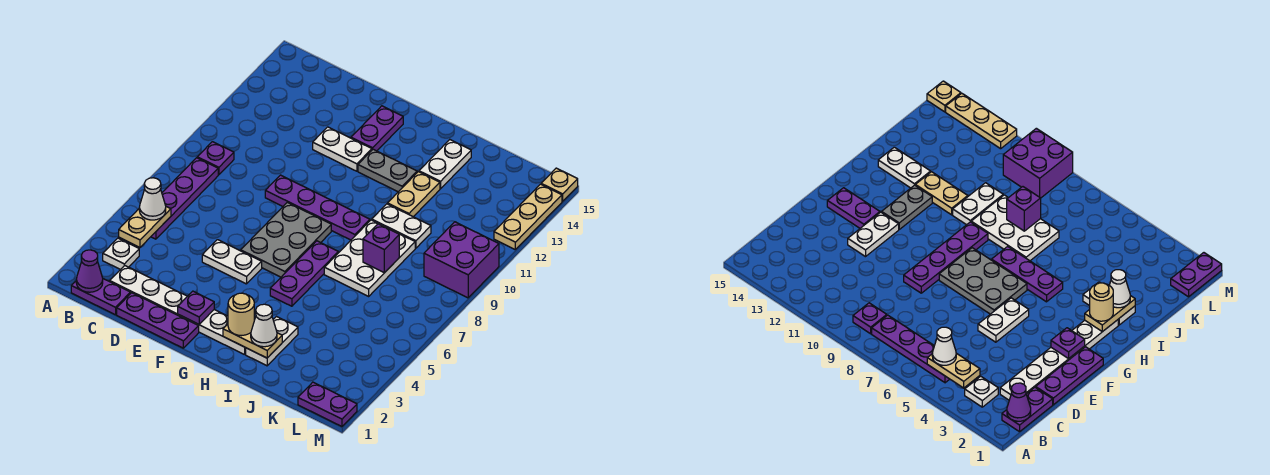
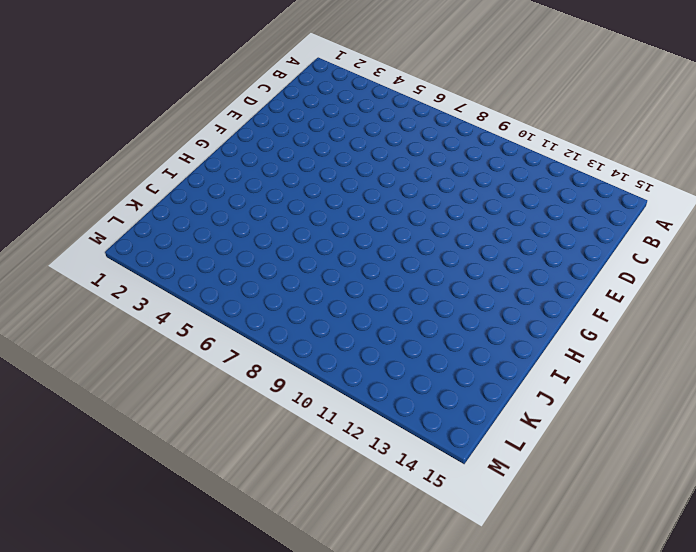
none -> purple 1x2 plate [71,279,131,315]
none -> white 1x1 plate [103,238,139,270]
none -> purple 1x4 plate [151,158,218,239]
none -> purple 1x1 plate [197,142,234,175]

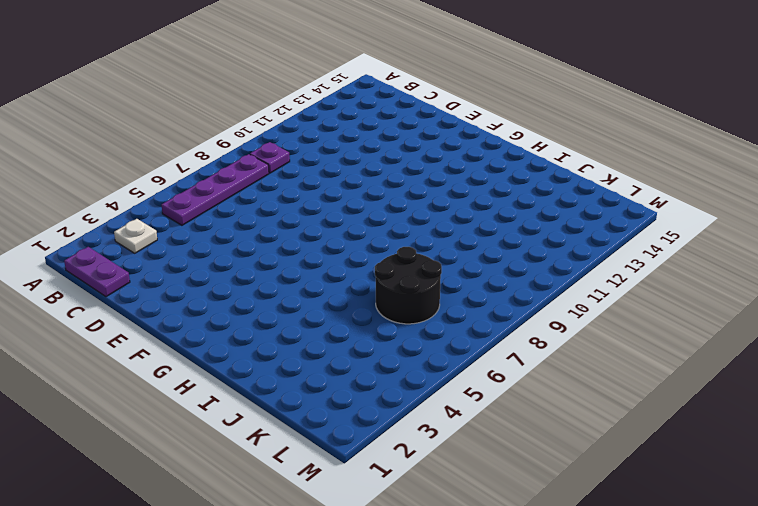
black 2x2 round brick [375,247,442,324] -> white 2x3 plate [324,220,415,296]
none -> white 1x6 plate [110,266,246,355]
none -> purple 1x3 plate [117,293,199,348]
none -> white 1x2 plate [202,240,262,284]
none -> purple 1x4 plate [265,175,370,240]

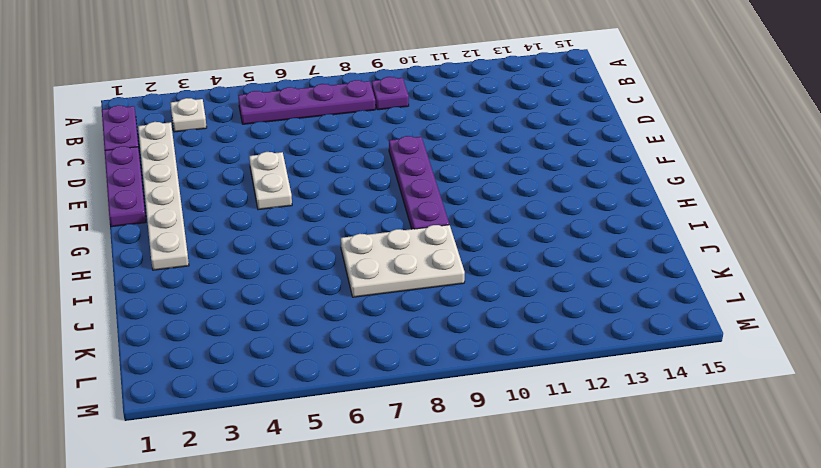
none -> white 1x2 plate [313,127,372,171]
none -> grey 2x3 plate [241,202,331,277]
none -> purple 1x2 plate [351,106,403,151]
none -> grey 1x2 plate [358,149,417,192]

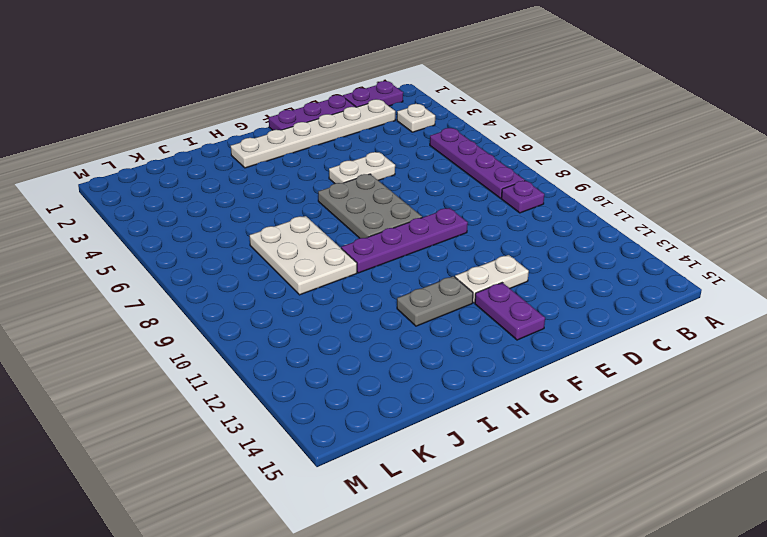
none -> purple 1x3 plate [270,241,338,306]
none -> white 1x2 plate [246,317,298,366]
none -> white 1x2 plate [372,204,431,248]
none -> tan 1x2 plate [388,172,440,217]

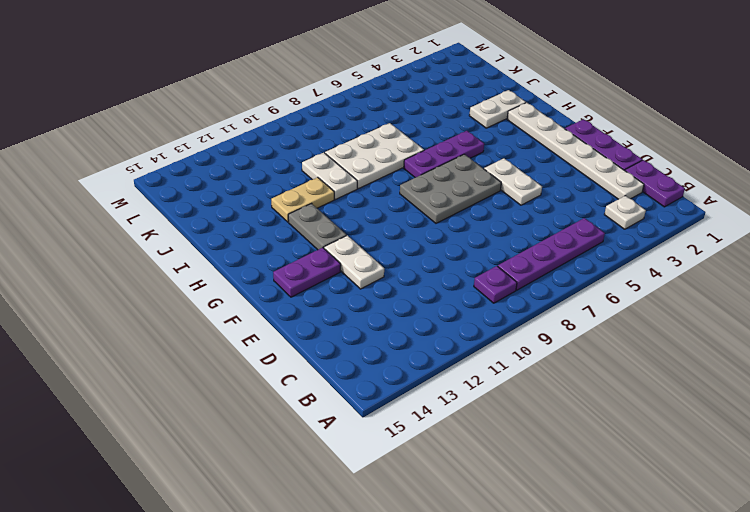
none -> purple 1x4 plate [265,175,370,240]
none -> white 1x2 plate [419,140,471,189]
none -> purple 1x2 plate [298,382,357,426]
none -> purple 2x2 brick [424,222,499,298]

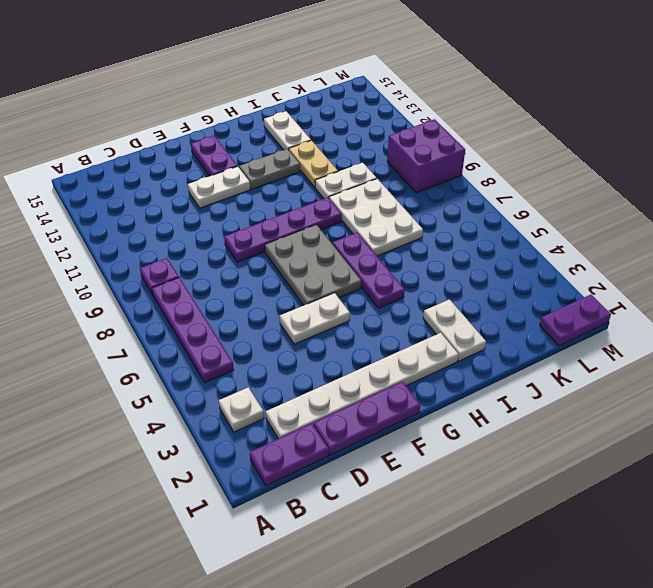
none -> tan 1x3 plate [494,184,562,249]
none -> tan 1x1 plate [541,168,578,201]
none -> purple 1x1 cone [76,250,103,292]
none -> tan 1x2 plate [119,207,171,247]

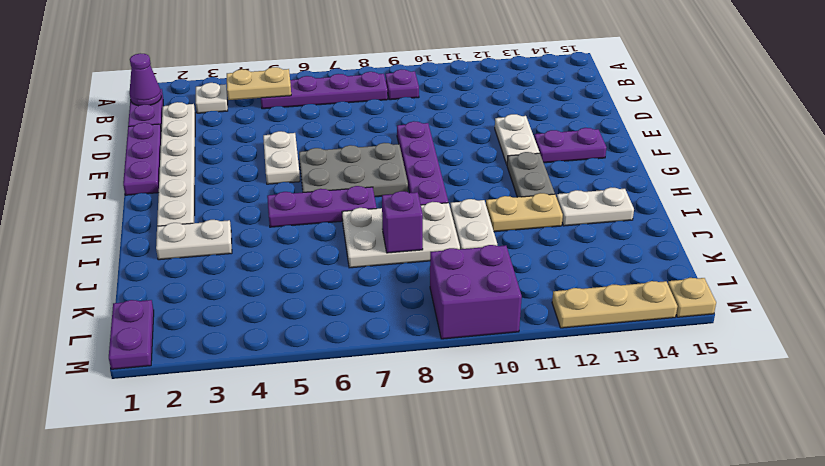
none -> purple 1x1 plate [178,291,214,324]
none -> tan 1x2 plate [223,324,282,358]
none -> white 1x1 cone [139,178,166,220]
none -> tan 1x1 round brick [228,293,254,336]

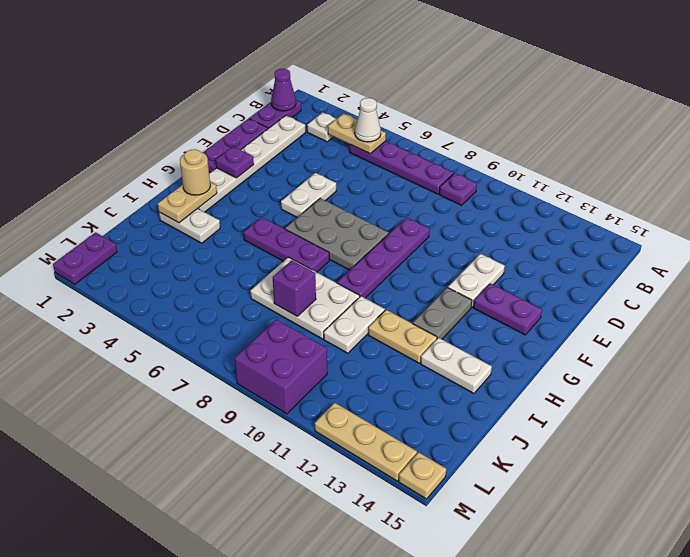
none -> white 1x1 cone [251,304,277,347]

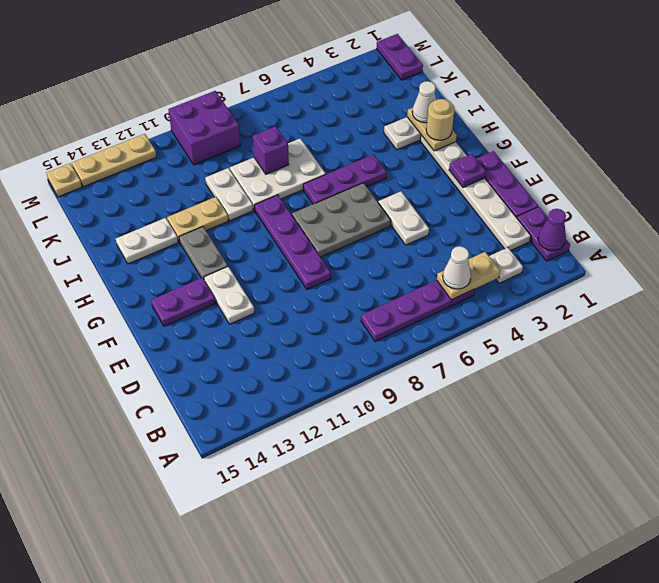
none -> purple 1x1 plate [197,142,234,175]

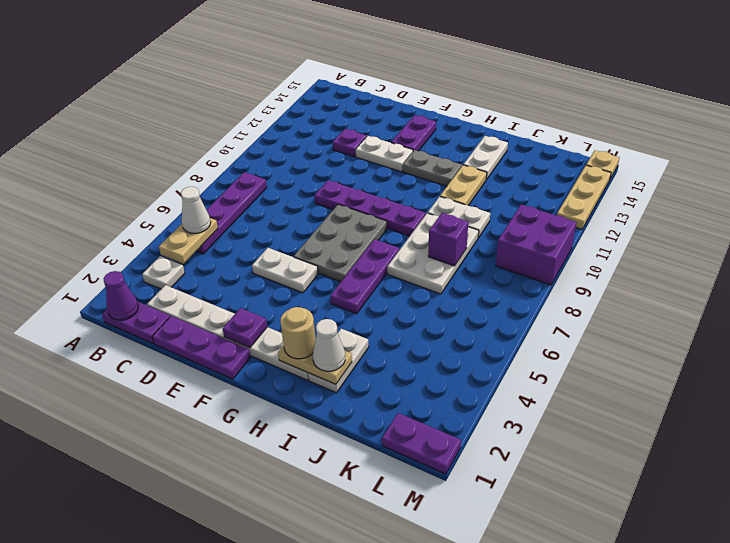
purple 1x1 plate [333,129,367,157] -> purple 1x1 plate moved to [197,142,234,175]

